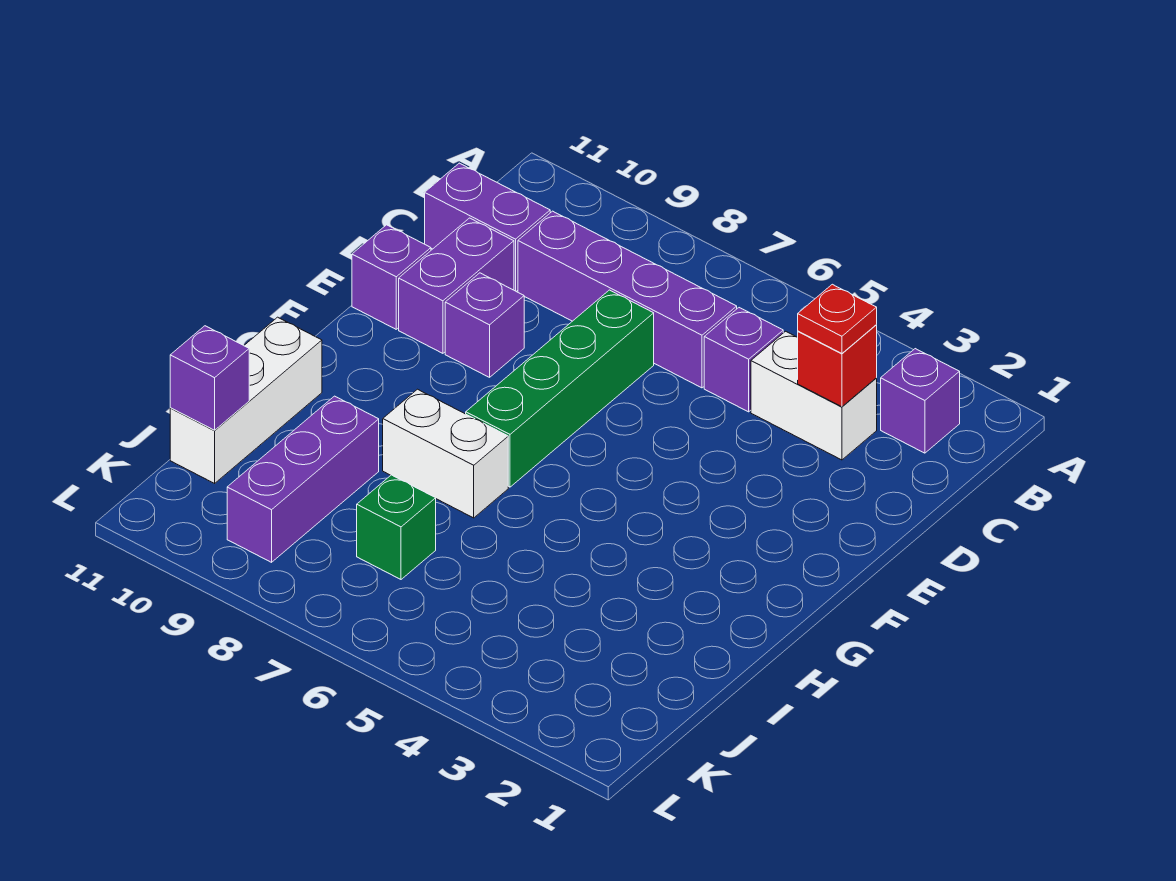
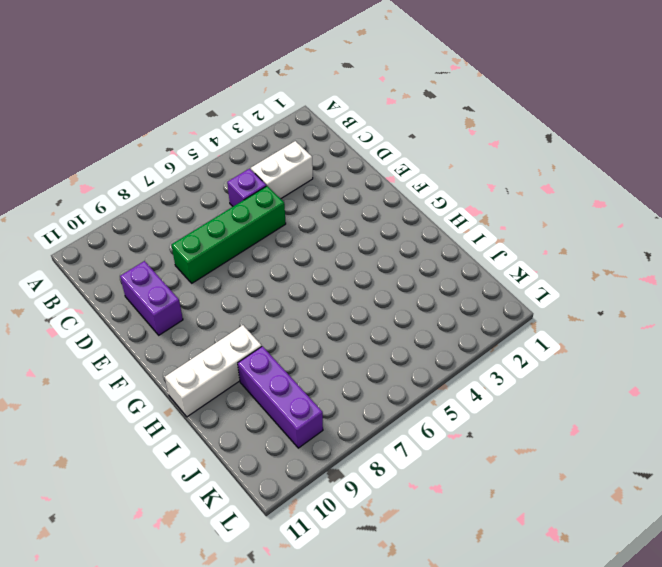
green 1x4 brick [171,186,286,283] -> green 1x4 brick turned to [466,290,654,487]
white 1x3 brick [165,325,262,417] -> white 1x3 brick turned to [170,317,322,483]
none -> purple 1x1 brick [881,349,960,453]
none -> purple 1x4 brick [518,211,737,388]
none -> purple 1x2 brick [425,163,550,291]

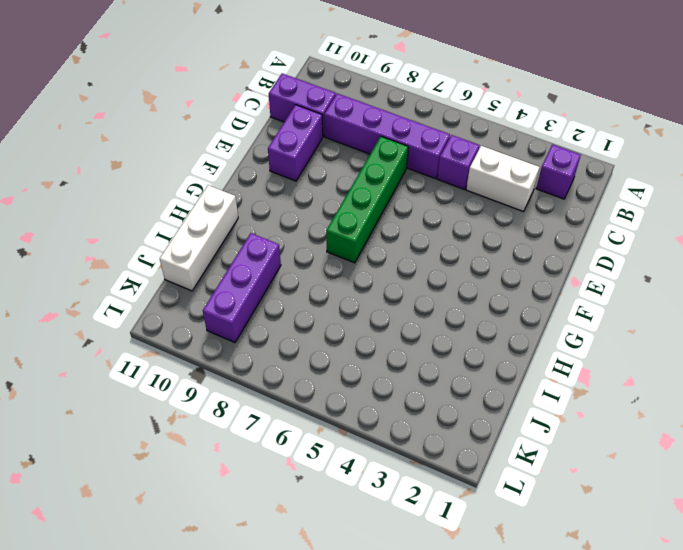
none -> purple 1x1 brick [445,273,524,377]
none -> purple 1x1 brick [352,225,431,329]
none -> white 1x2 brick [383,389,508,518]

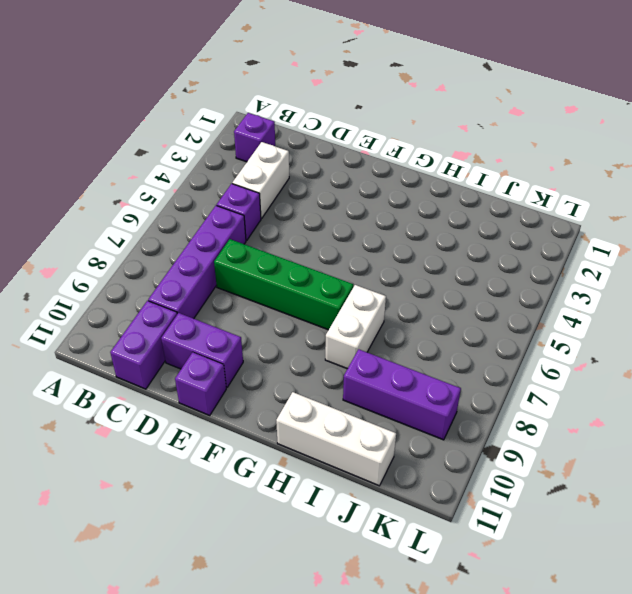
none -> purple 1x1 brick [445,273,524,377]
none -> green 1x1 brick [357,475,436,579]
none -> red 1x1 brick [798,325,877,407]

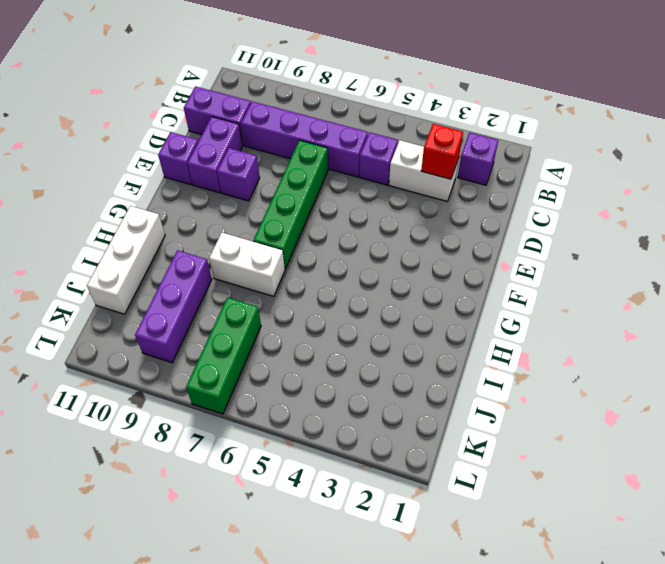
green 1x3 brick [186,297,261,414] -> green 1x1 brick [357,475,436,579]
none -> purple 1x1 brick [170,326,249,430]
none -> red 1x1 plate [798,284,877,353]

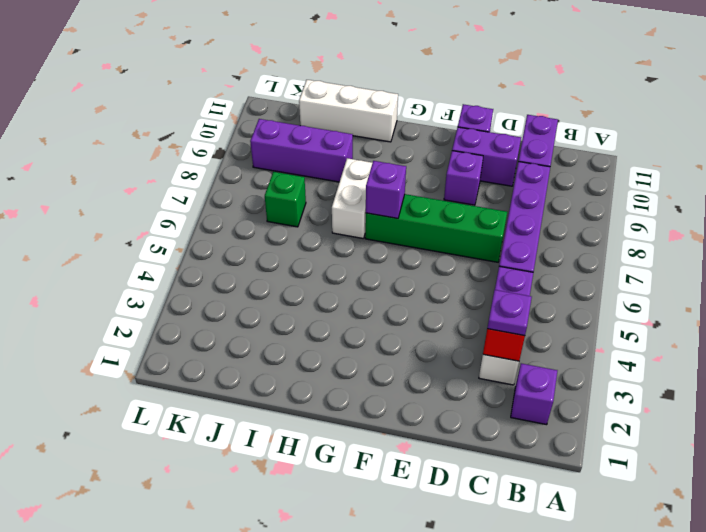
purple 1x1 plate [487,290,532,336] -> red 1x1 plate [798,284,877,353]
purple 1x1 brick [366,161,406,218] -> purple 1x1 brick moved to [170,326,249,430]

